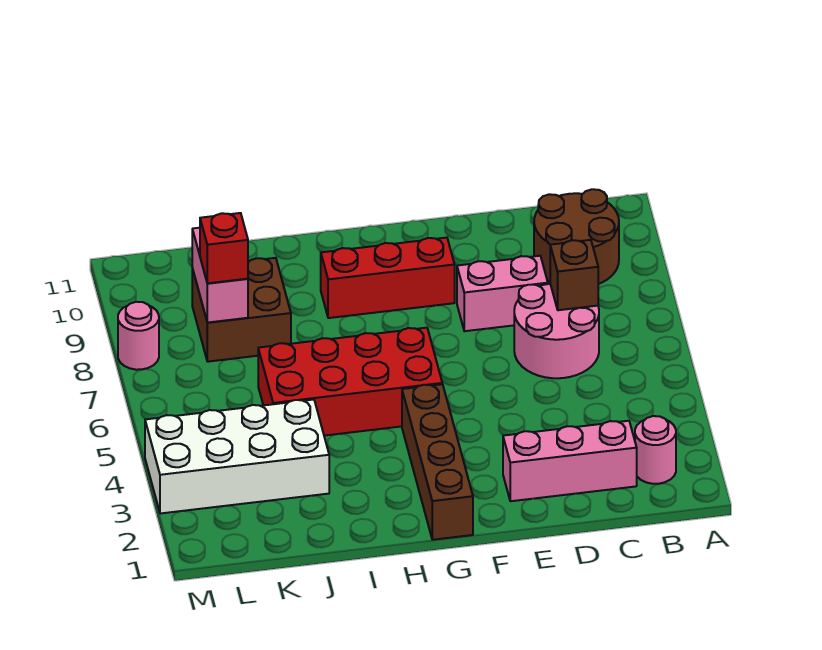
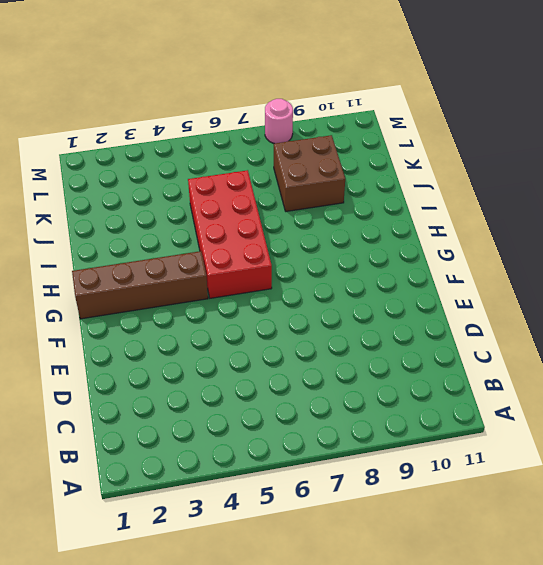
none -> pink 1x1 round brick [635,416,676,484]
none -> brown 2x2 round brick [534,189,619,284]
none -> pink 1x3 brick [503,421,637,501]

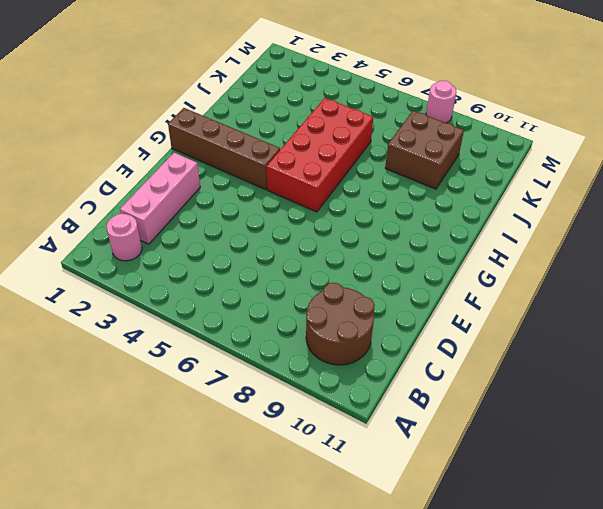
none -> pink 2x2 round brick [514,284,599,378]
none -> pink 1x2 brick [457,256,548,331]
none -> red 1x3 brick [321,238,455,318]

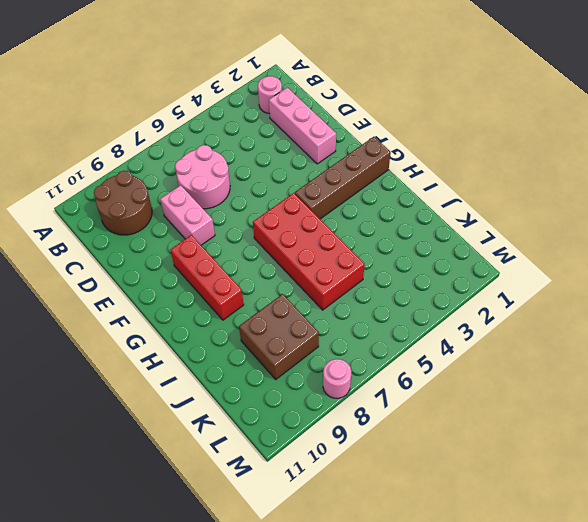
none -> white 2x4 brick [145,400,329,514]
none -> brown 1x1 brick [550,240,598,310]
none -> pink 1x2 brick [192,228,248,323]

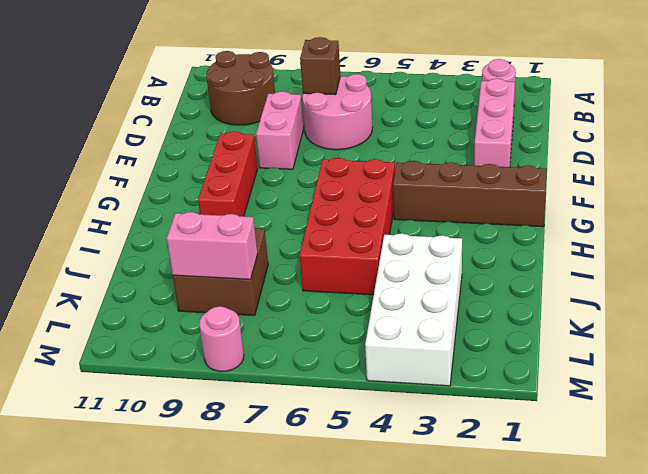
none -> red 1x1 brick [200,213,248,283]

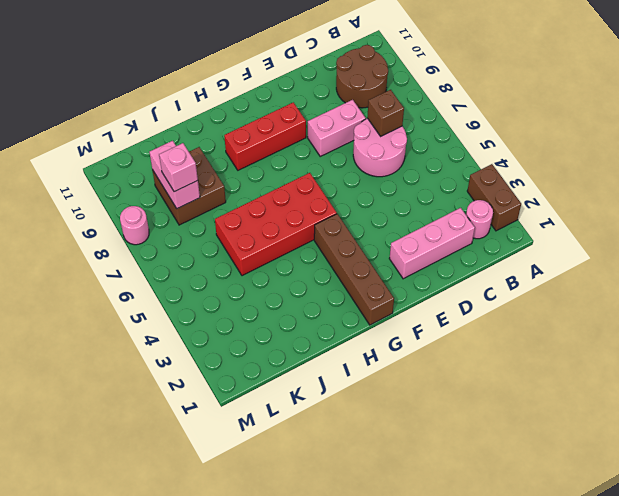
brown 1x2 brick [467,164,521,231] -> none
pink 1x1 brick [159,143,198,192] -> red 1x1 brick [200,213,248,283]
none -> white 2x4 brick [145,400,329,514]

